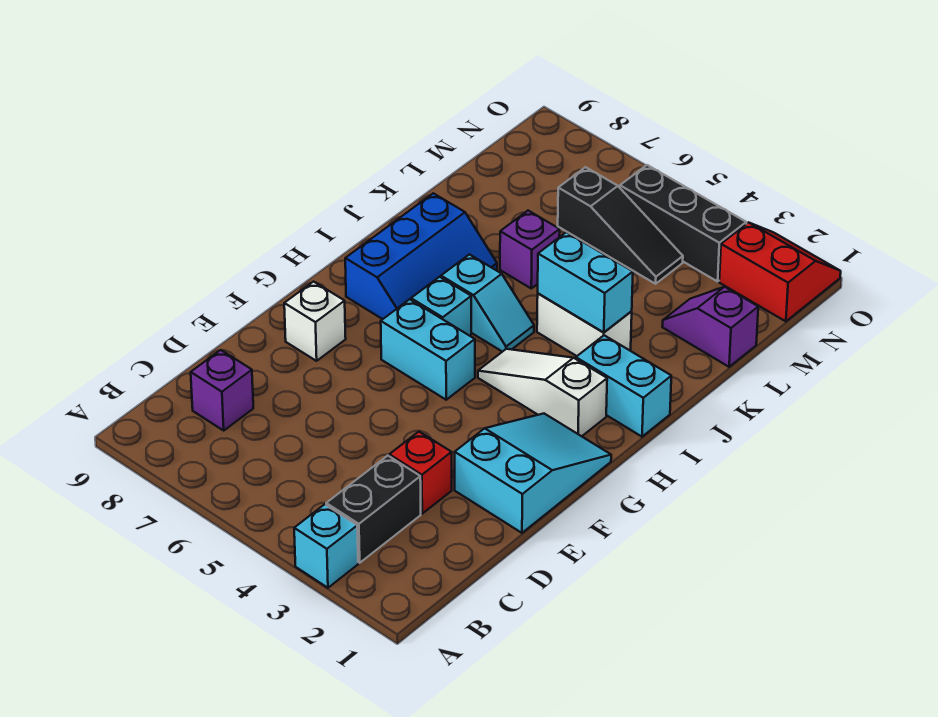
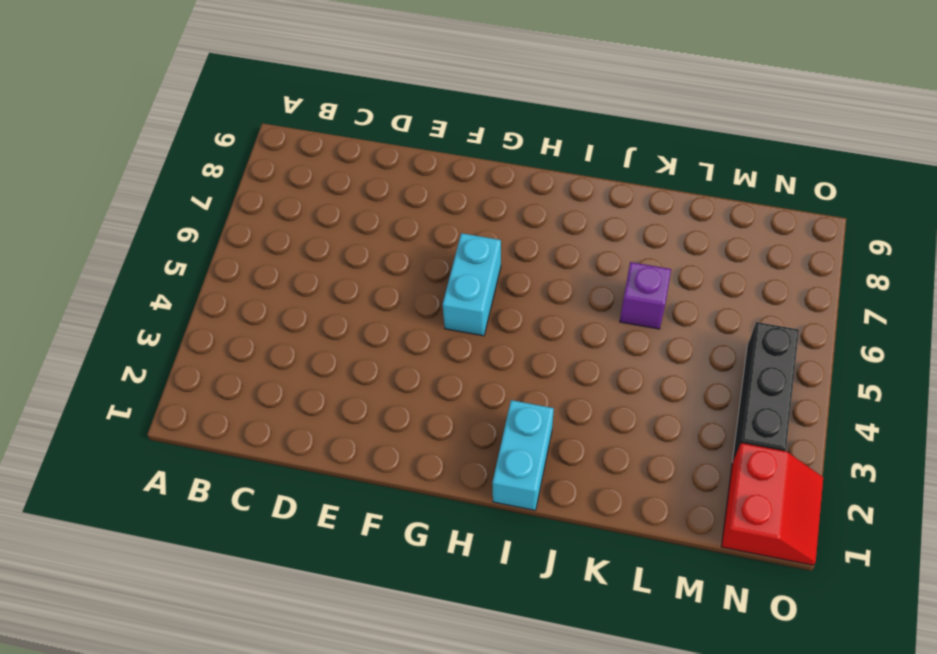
none -> cyan 1x1 brick [294,504,358,588]
none -> black 1x2 brick [326,456,421,563]
none -> purple 1x1 brick [191,350,253,430]

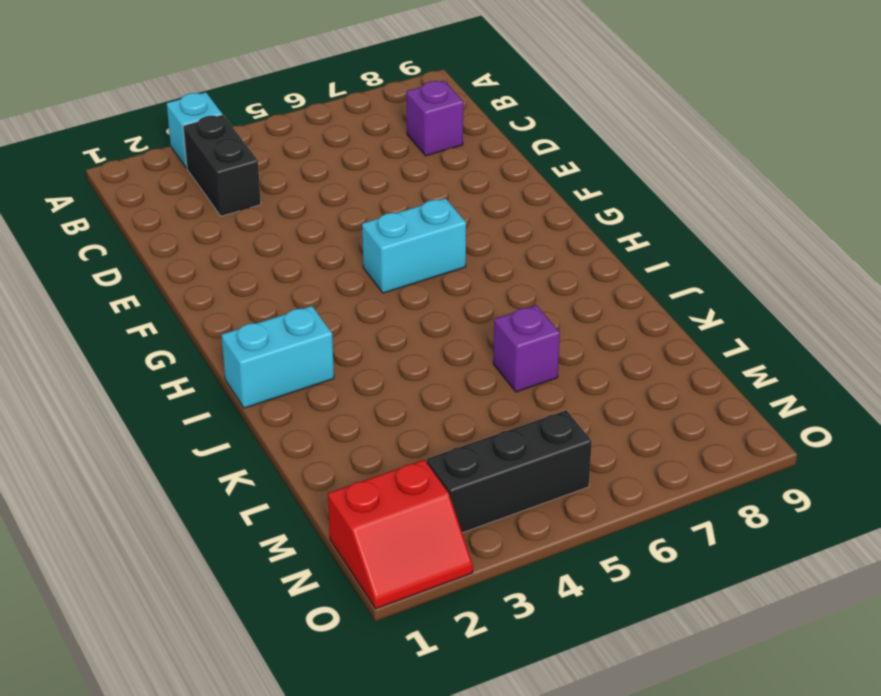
none -> red 1x1 brick [389,432,452,514]
none -> cyan 2x3 slope [455,414,611,533]
none -> white 1x1 brick [284,282,346,361]

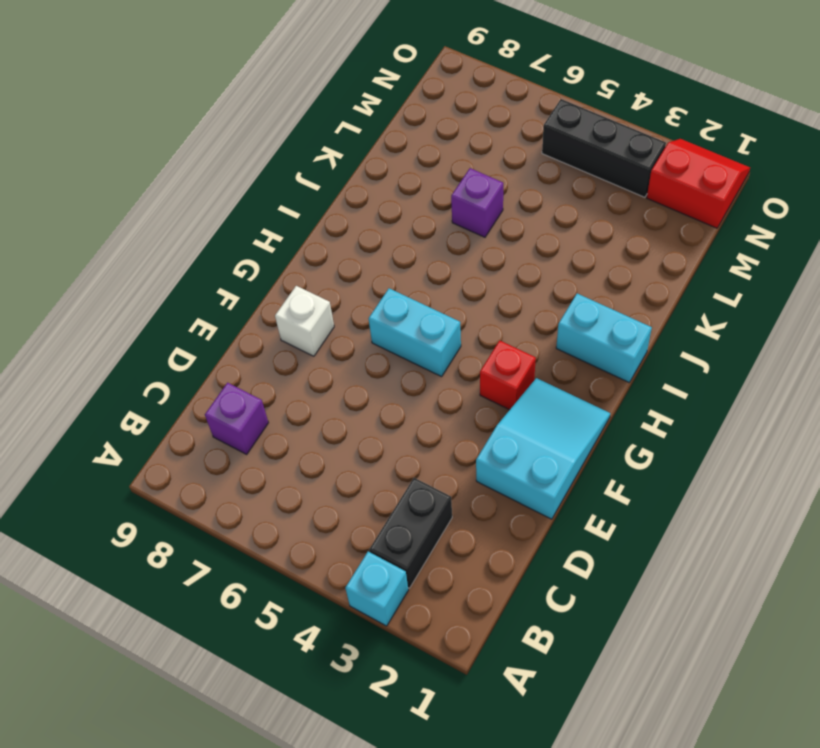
red 1x1 brick [480,340,536,410] -> red 1x1 brick moved to [389,432,452,514]
none -> white 1x3 slope [478,349,607,436]
none -> cyan 1x1 brick [411,277,471,336]
none -> blue 2x3 slope [345,193,497,319]

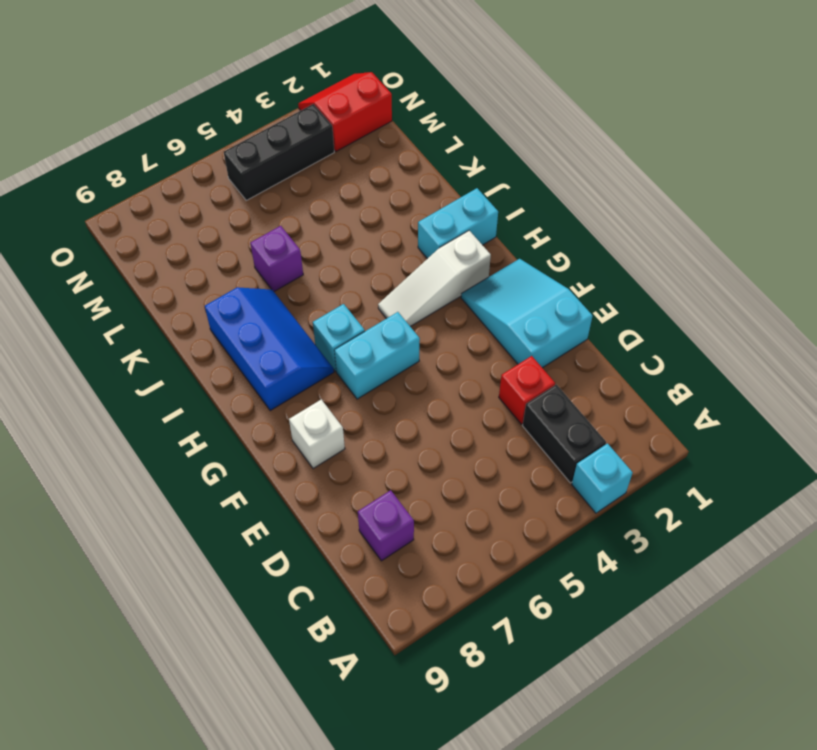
none -> cyan 1x2 slope [441,254,534,352]
none -> white 1x2 brick [537,293,632,356]
none -> purple 1x2 slope [662,287,758,367]

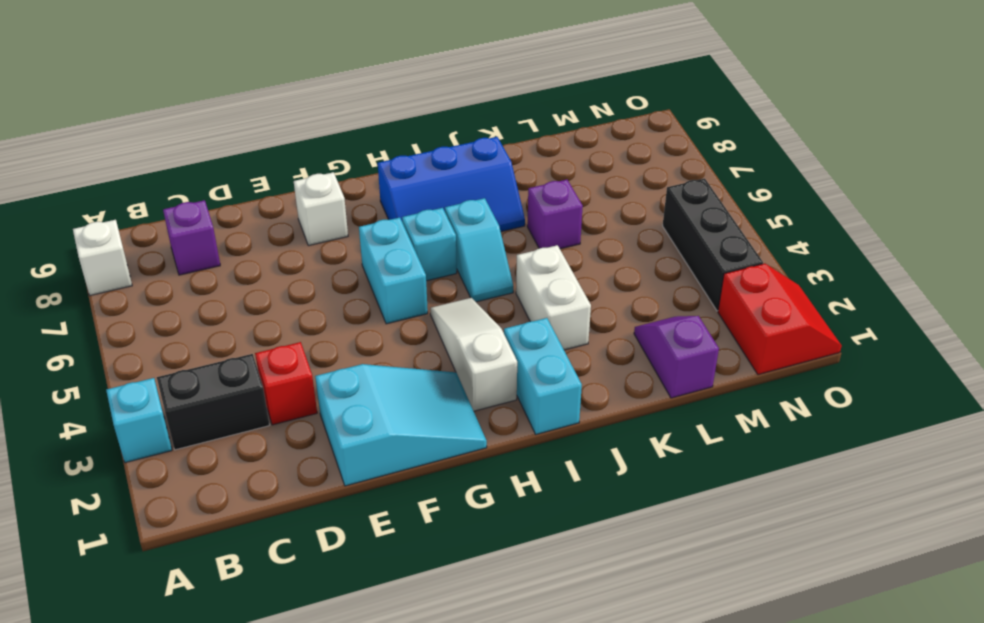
white 1x1 brick [73,220,132,295] -> none
none -> black 1x3 slope [558,167,683,284]
none -> cyan 1x2 brick [538,232,633,332]

